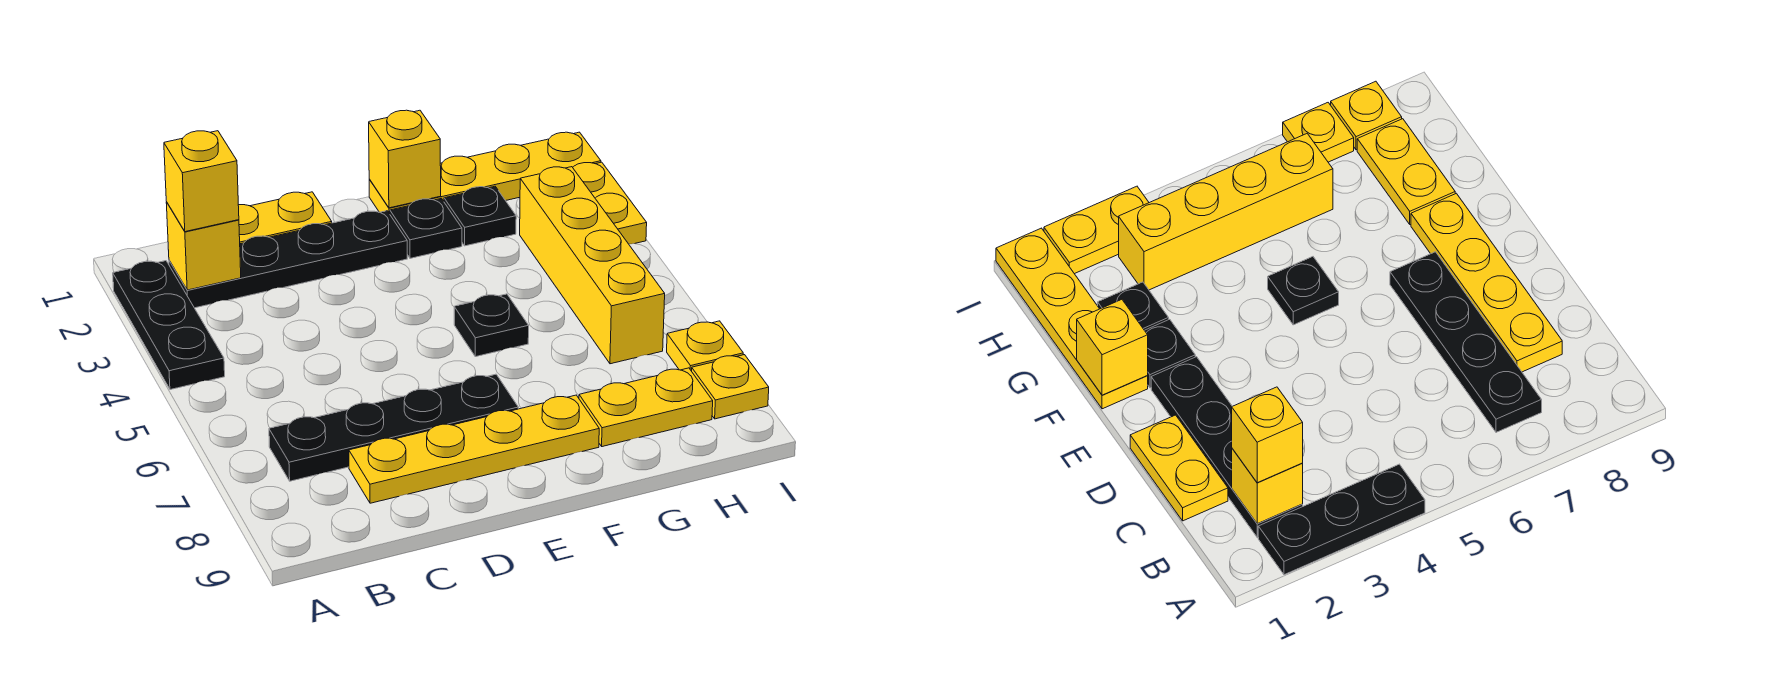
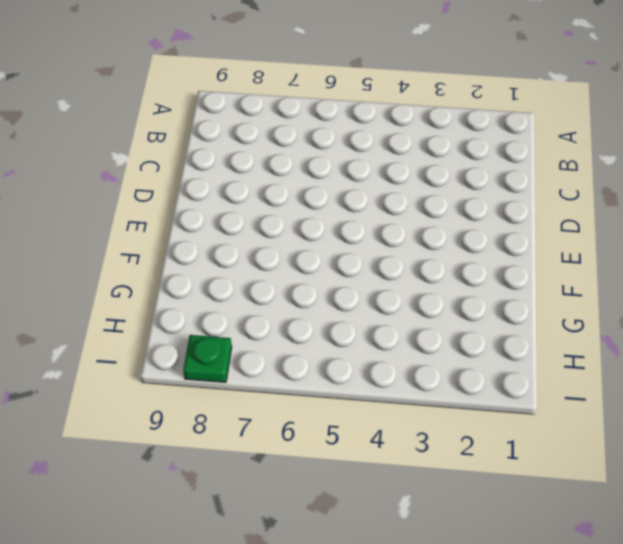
green 1x1 plate [183,335,232,382] -> yellow 1x1 plate [692,355,769,419]
none -> black 1x3 plate [113,261,225,390]
none -> black 1x4 plate [169,211,407,308]
none -> black 1x4 plate [269,374,518,481]

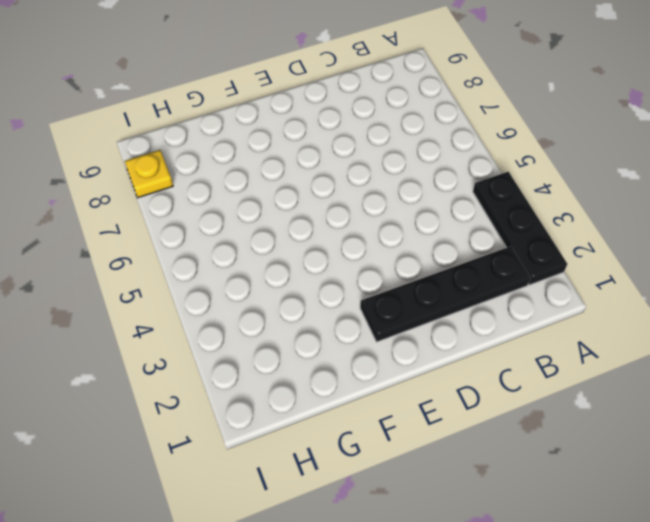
none -> black 1x4 plate [269,374,518,481]
none -> yellow 1x2 plate [238,192,332,244]
none -> yellow 1x4 plate [349,395,599,503]

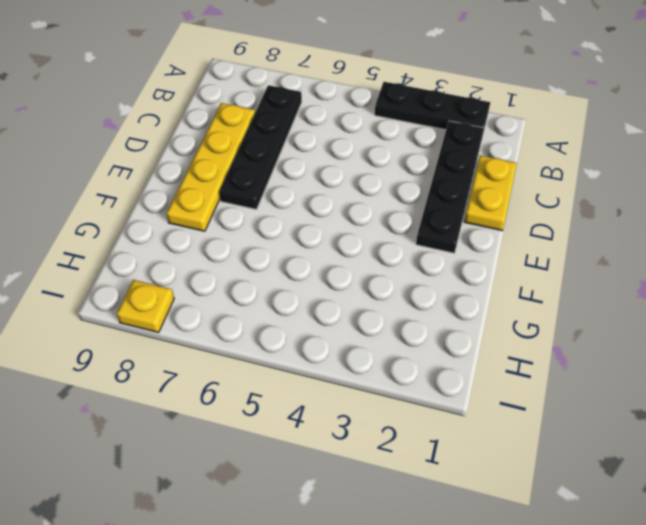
none -> yellow 1x4 plate [369,132,601,214]
none -> black 1x1 plate [390,198,462,258]
none -> black 1x1 plate [454,294,529,357]

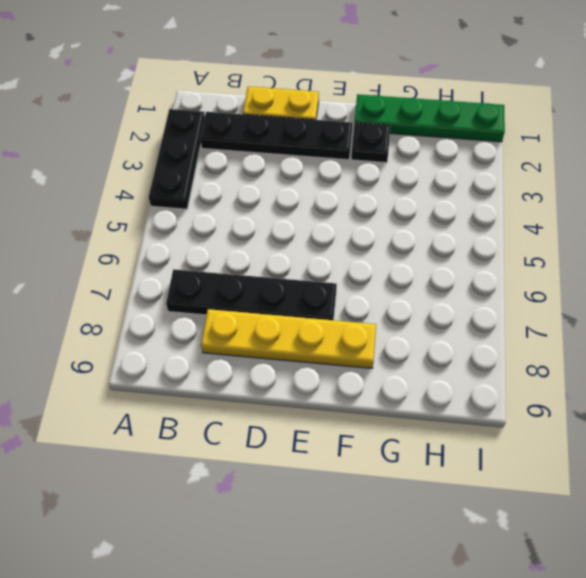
green 1x4 plate [355,94,505,142] -> yellow 1x4 plate [369,132,601,214]
none -> black 1x1 plate [454,294,529,357]
none -> black 1x1 plate [444,186,516,246]
none -> yellow 1x2 plate [579,368,713,447]

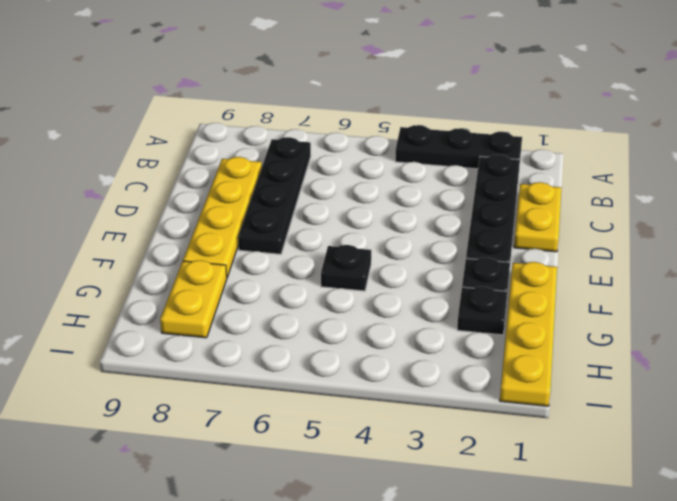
none -> yellow 1x4 brick [520,167,665,364]
none -> yellow 1x2 plate [573,162,647,244]
none -> yellow 1x1 plate [667,321,743,371]

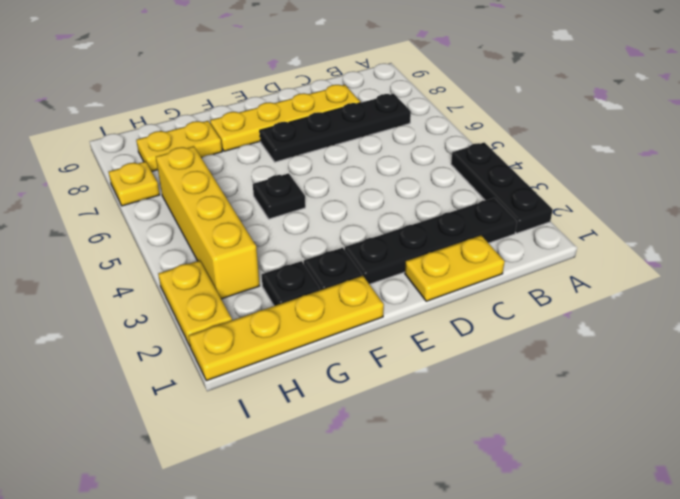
none -> yellow 1x1 plate [692,355,769,419]
none -> yellow 1x1 brick [166,202,241,290]
none -> yellow 1x1 brick [369,110,441,208]

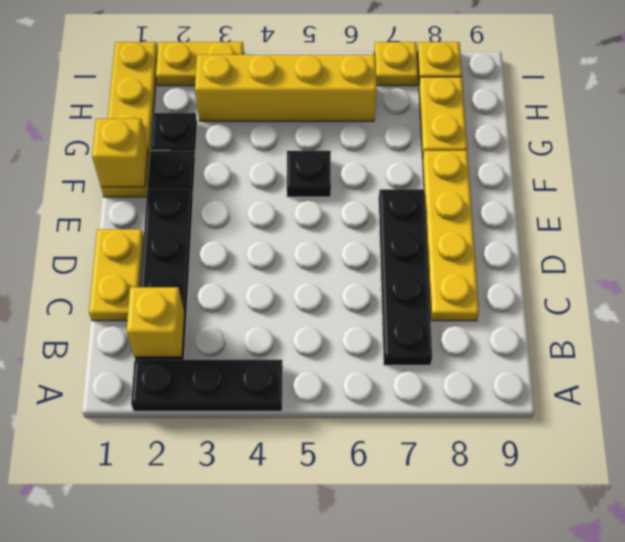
none -> yellow 1x1 brick [164,131,239,232]

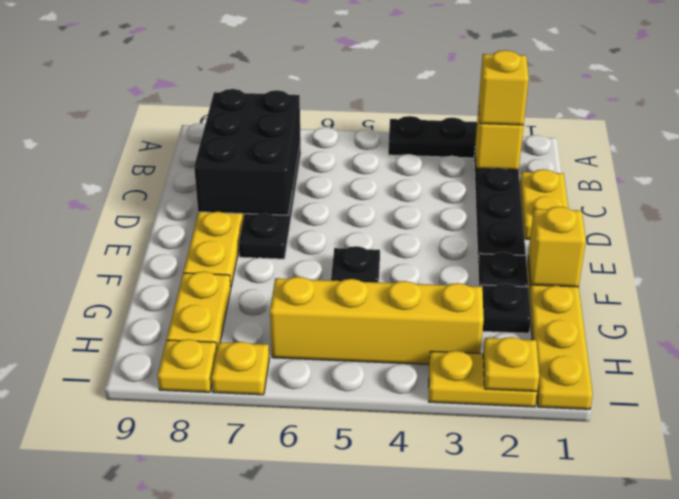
black 2x3 brick [194,89,301,215] -> none
yellow 1x1 plate [483,337,539,391] -> none

